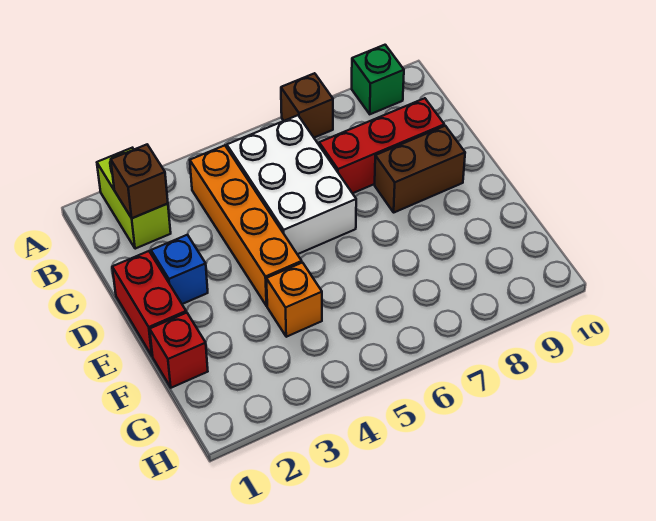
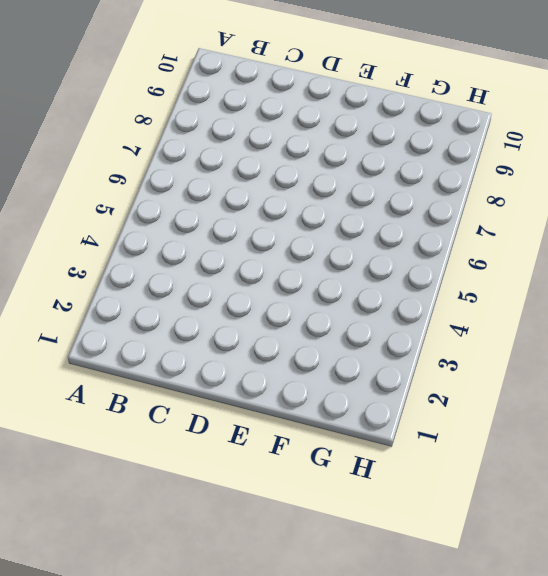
none -> lime 1x2 brick [97,148,171,249]
none -> brown 1x1 brick [281,73,333,138]
none -> green 1x1 brick [352,45,404,114]

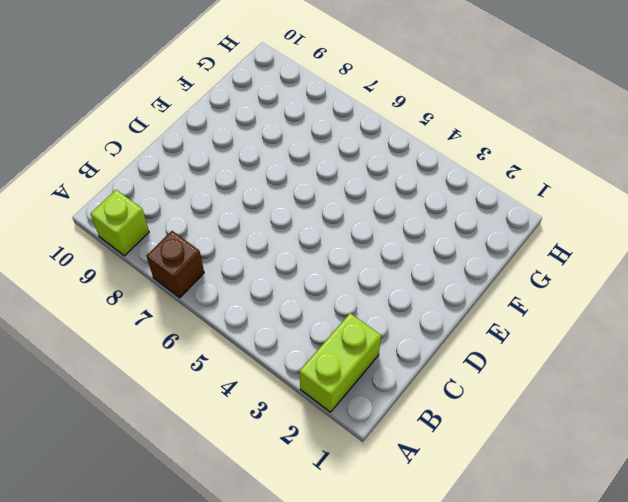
lime 1x1 brick [90,190,149,256] -> green 1x1 brick [352,45,404,114]
none -> orange 1x4 brick [190,145,302,306]
none -> white 2x3 brick [227,115,356,254]
none -> red 1x3 brick [319,98,444,193]

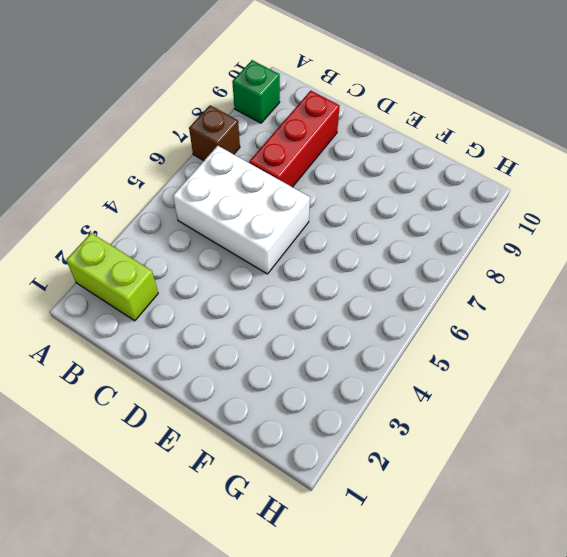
none -> orange 1x4 brick [190,145,302,306]
none -> red 1x2 brick [112,251,187,356]
none -> blue 1x1 brick [151,235,208,304]

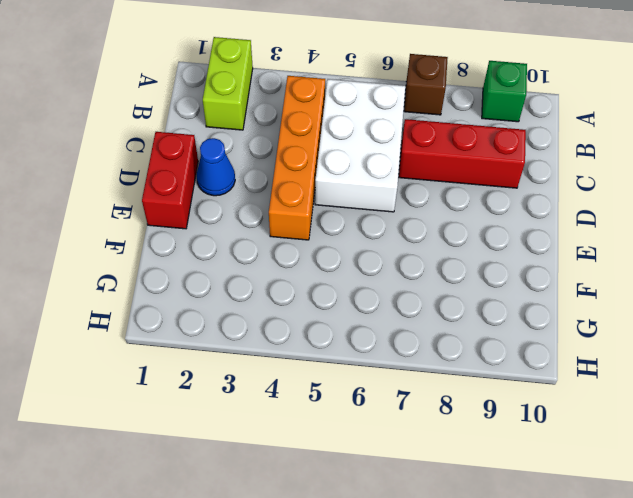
blue 1x1 cone [197,138,235,196] -> blue 1x1 brick [151,235,208,304]
none -> brown 1x2 brick [375,126,465,212]
none -> red 1x1 brick [150,313,208,388]
none -> orange 1x1 brick [266,263,322,337]

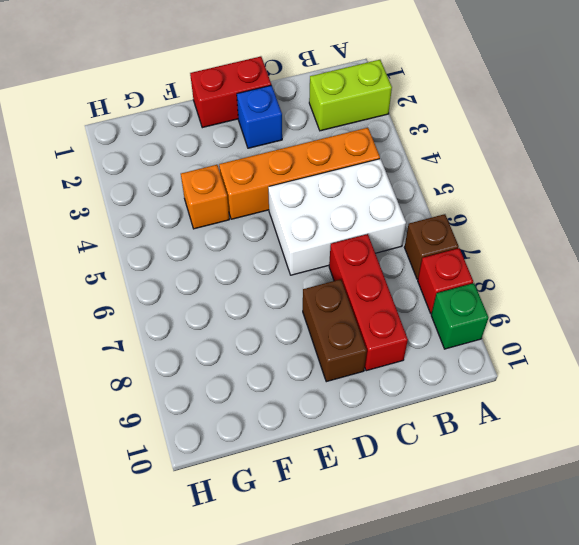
red 1x1 brick [418,248,473,313] -> red 1x1 brick moved to [150,313,208,388]
none -> brown 1x1 brick [111,145,168,218]

